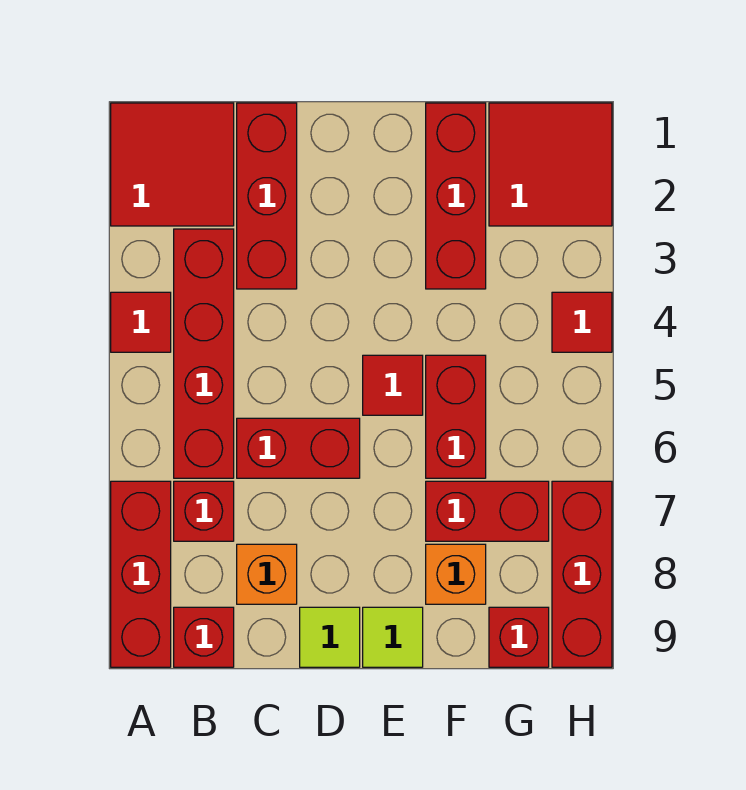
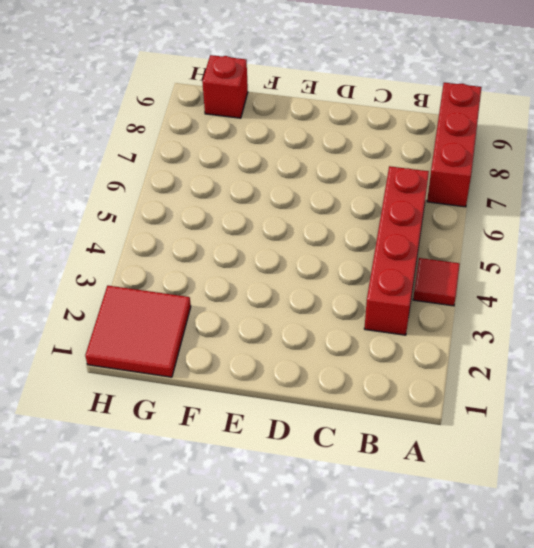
none -> red 2x2 tile [111,103,234,226]
none -> red 1x1 brick [174,481,234,541]
none -> red 1x1 brick [174,607,234,667]

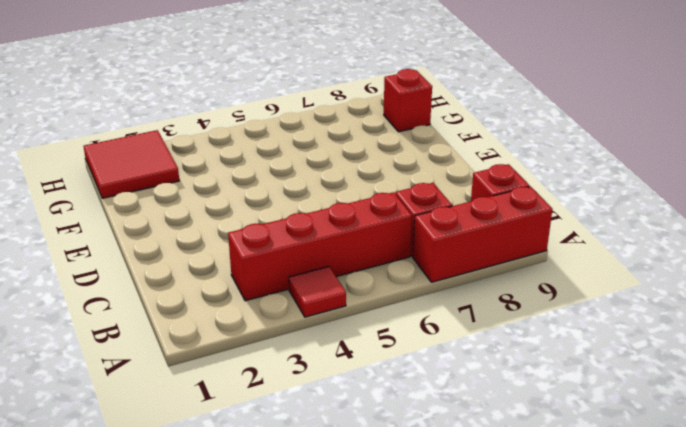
none -> red 2x2 tile [111,103,234,226]
none -> red 1x3 brick [237,103,297,289]
none -> red 1x2 brick [237,418,360,478]

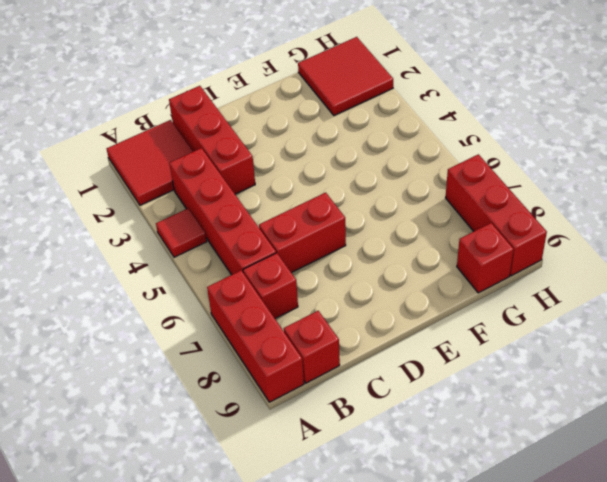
none -> orange 1x1 brick [237,544,297,604]
none -> lime 1x1 tile [300,607,360,667]
none -> red 1x1 tile [363,355,423,415]

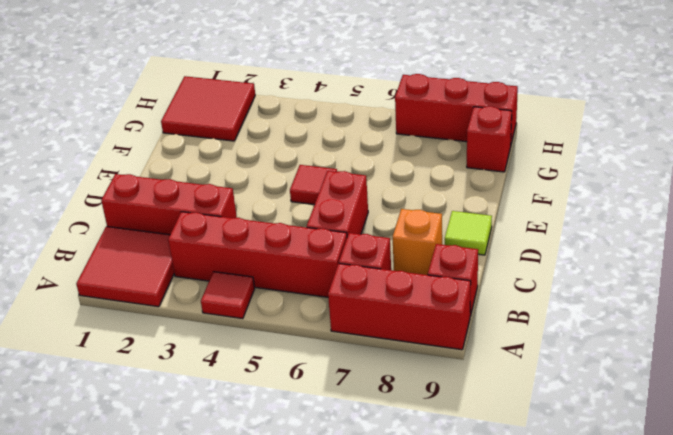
none -> lime 1x1 tile [363,607,423,667]
none -> red 1x3 brick [426,103,486,289]
none -> red 1x2 brick [426,355,486,478]

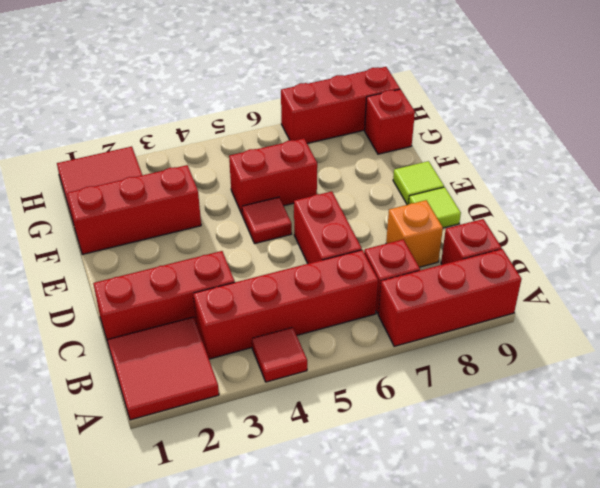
none -> red 1x2 brick [426,481,549,541]
none -> orange 1x1 brick [426,544,486,604]
none -> red 1x1 tile [552,292,612,352]

